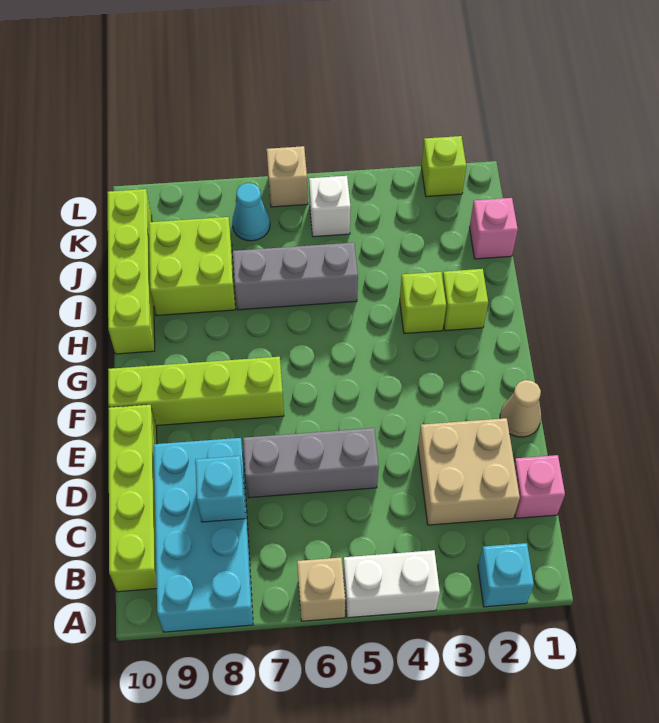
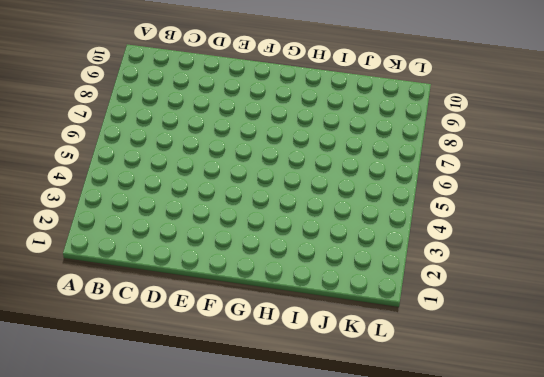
none -> cyan 1x1 brick [478,543,534,607]
none -> white 1x2 brick [343,550,440,618]
none -> tan 1x1 brick [297,558,345,621]

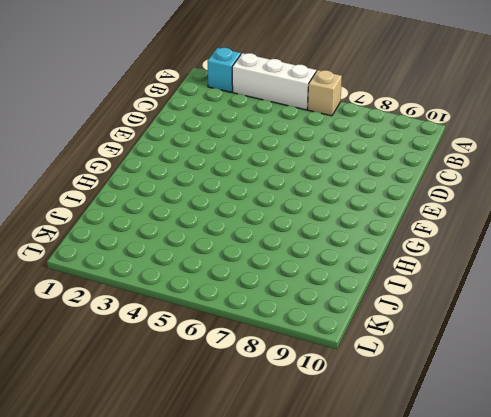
white 1x3 brick [232,53,316,110] -> white 1x2 brick [343,550,440,618]
none -> cyan 2x4 brick [154,438,253,632]
none -> lime 1x4 brick [109,405,157,592]
none -> pink 1x1 brick [514,455,565,518]

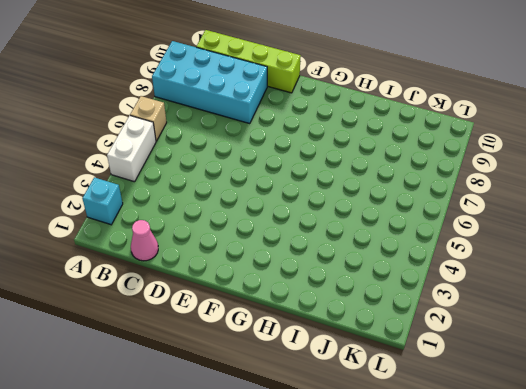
pink 1x1 cone [131,220,158,261] -> pink 1x1 brick [514,455,565,518]
none -> tan 2x2 brick [418,418,520,525]
none -> grey 1x3 brick [243,428,379,498]
none -> tan 1x1 cone [500,380,541,437]

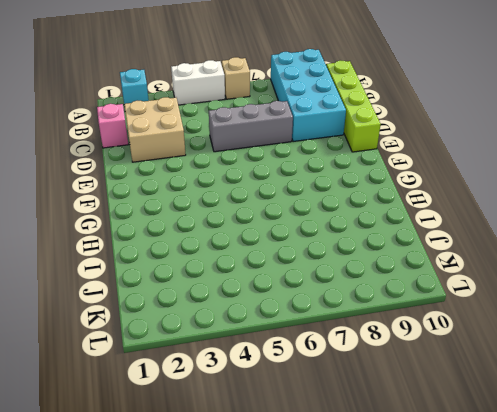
none -> tan 1x1 cone [500,380,541,437]
none -> lime 1x4 brick [108,357,284,426]
none -> lime 1x1 brick [442,269,488,331]

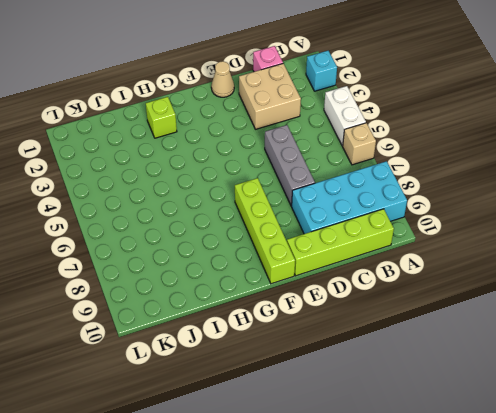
none -> lime 1x1 brick [400,272,446,334]
none -> lime 1x4 brick [108,189,155,354]
none -> grey 1x3 brick [233,243,358,310]

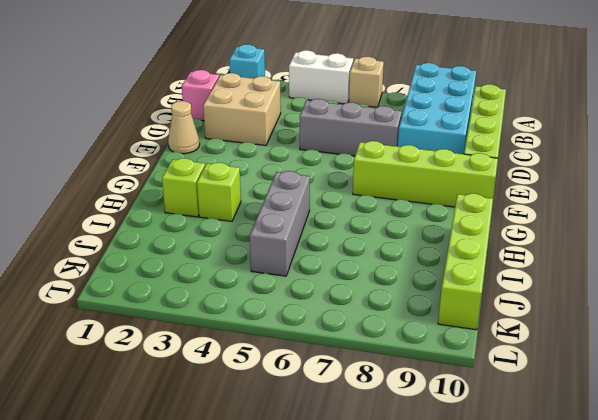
grey 1x3 brick [250,171,310,276] -> grey 1x3 brick turned to [233,243,358,310]
none -> lime 2x2 brick [149,217,235,316]
none -> pink 1x1 brick [469,198,518,259]
none -> white 1x1 brick [309,176,351,237]

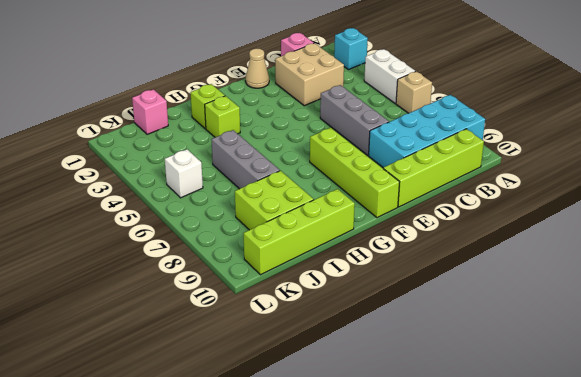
none -> cyan 1x1 cone [232,183,270,241]
none -> lime 1x1 brick [421,136,466,197]
none -> tan 1x1 brick [267,146,308,207]

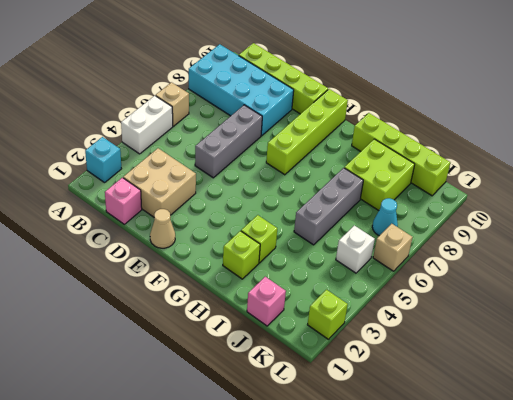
none -> cyan 1x1 brick [195,456,245,522]

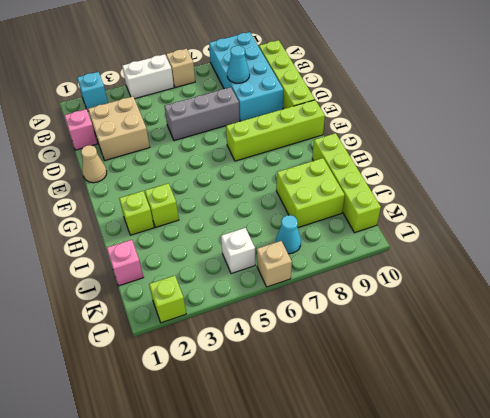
cyan 1x1 cone [227,46,250,83] -> cyan 1x1 brick [195,456,245,522]
none -> grey 1x3 brick [233,243,358,310]

